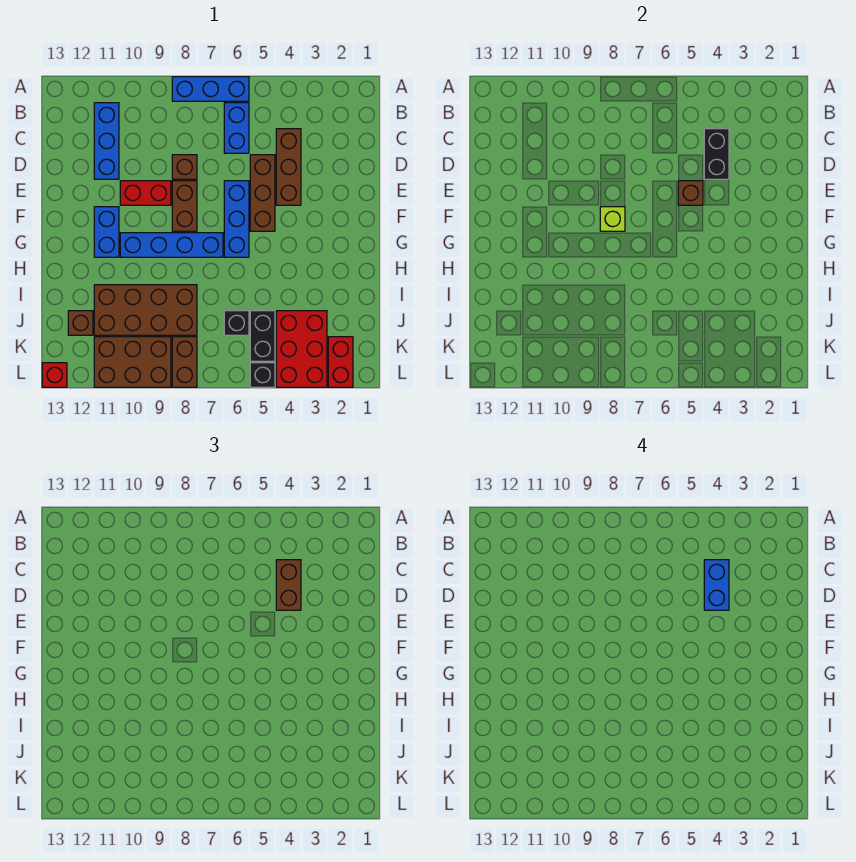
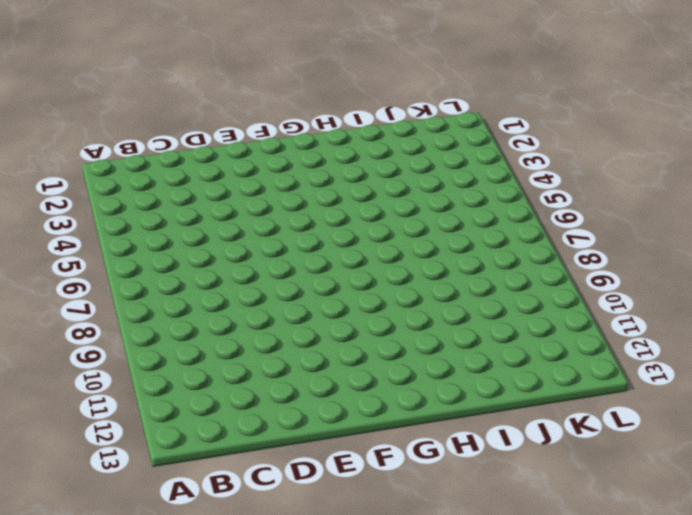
none -> blue 1x3 brick [172,77,249,101]
none -> blue 1x2 brick [224,103,249,153]
none -> blue 1x3 brick [94,103,119,179]

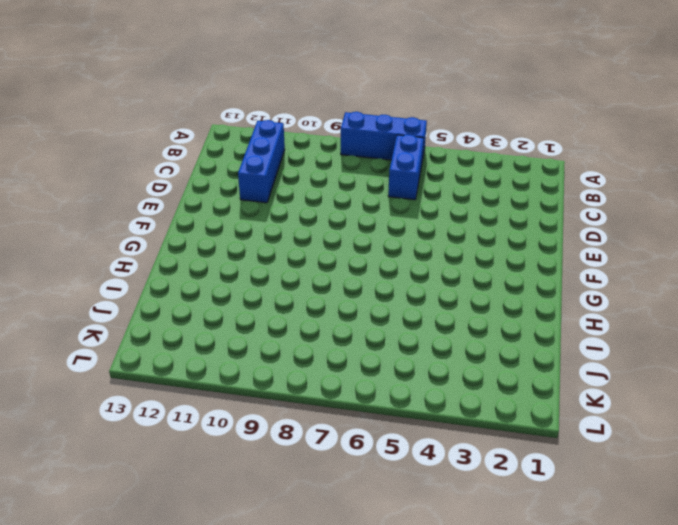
none -> brown 1x3 brick [276,129,301,205]
none -> brown 1x3 brick [250,155,275,231]
none -> brown 1x1 brick [172,155,197,179]

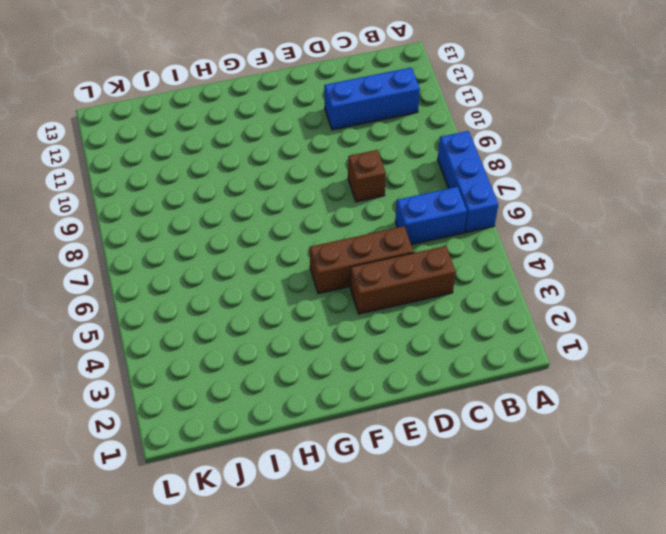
none -> blue 1x3 brick [224,181,249,257]
none -> brown 1x2 brick [172,181,197,231]
none -> red 1x2 brick [120,181,171,205]

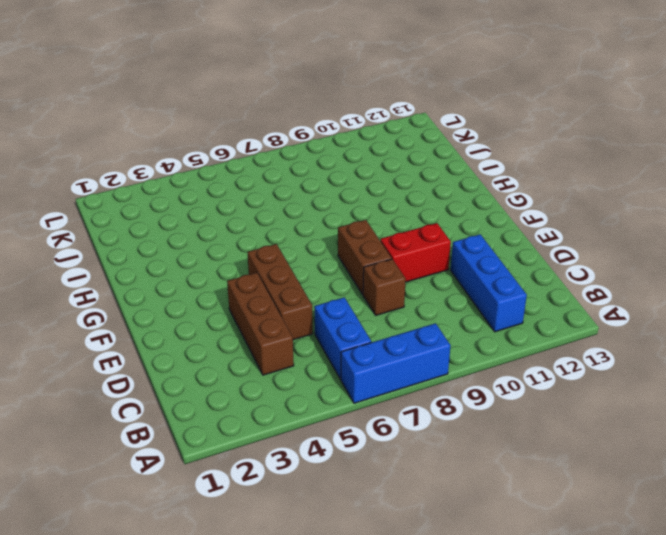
none -> blue 1x3 brick [224,181,249,257]
none -> blue 1x2 brick [94,207,119,257]
none -> blue 1x4 brick [120,233,223,257]

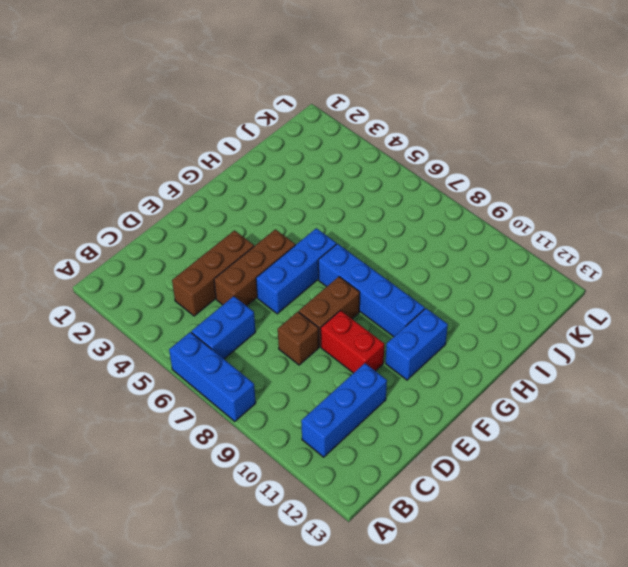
none -> brown 2x4 brick [94,285,197,335]
none -> red 2x3 brick [276,311,327,387]
none -> black 1x2 brick [250,311,275,361]

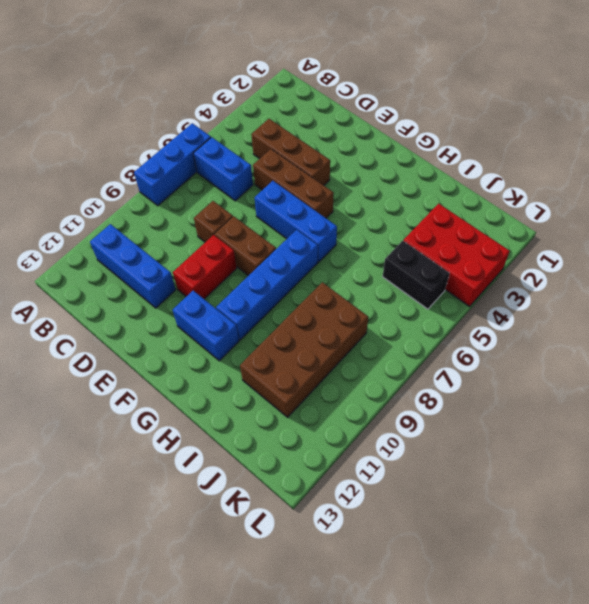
none -> black 1x1 brick [224,311,249,335]
none -> brown 1x1 brick [68,311,93,335]
none -> red 1x2 brick [328,337,353,387]

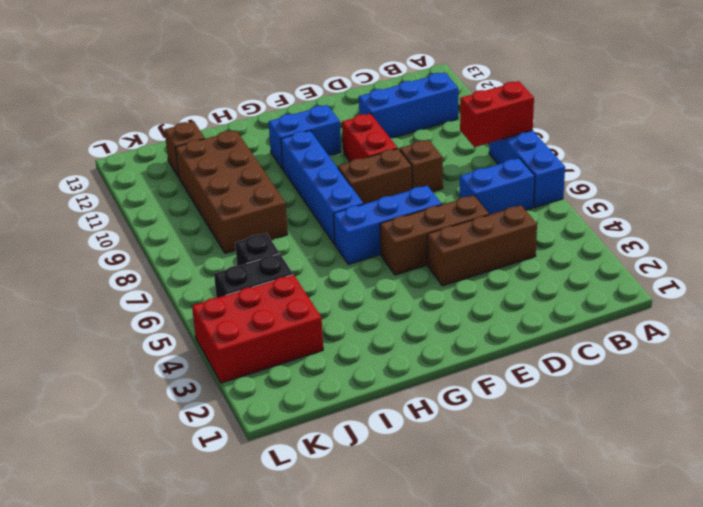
red 1x2 brick [460,81,534,147] -> red 1x2 brick moved to [328,337,353,387]
none -> brown 1x2 brick [172,337,197,387]
none -> brown 2x3 brick [94,337,171,387]
none -> black 1x1 brick [250,363,275,387]

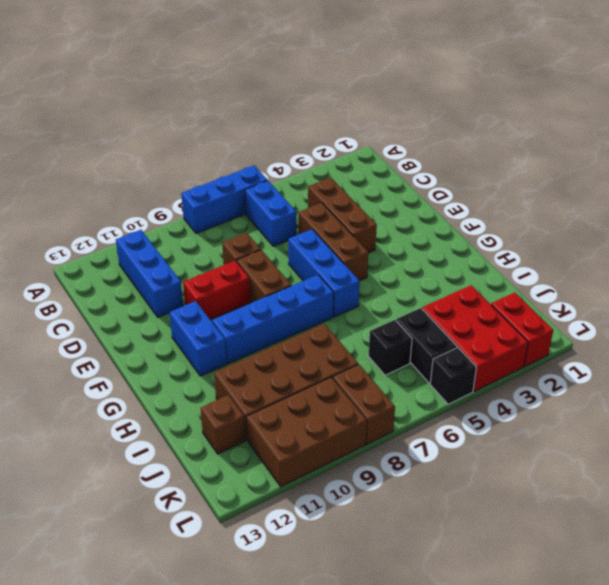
none -> red 1x1 brick [42,363,67,387]
none -> black 1x2 brick [704,129,729,179]
none -> brown 1x1 brick [678,181,703,205]

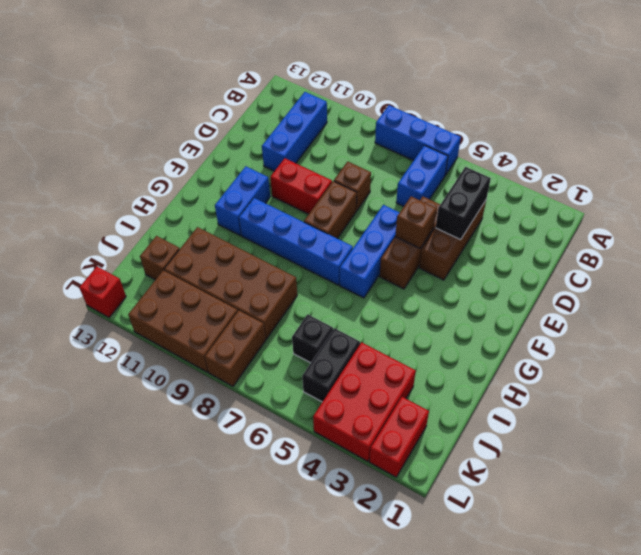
none -> black 1x1 brick [250,363,275,387]
none -> lime 1x1 brick [600,207,625,231]
none -> brown 1x2 brick [276,560,301,610]

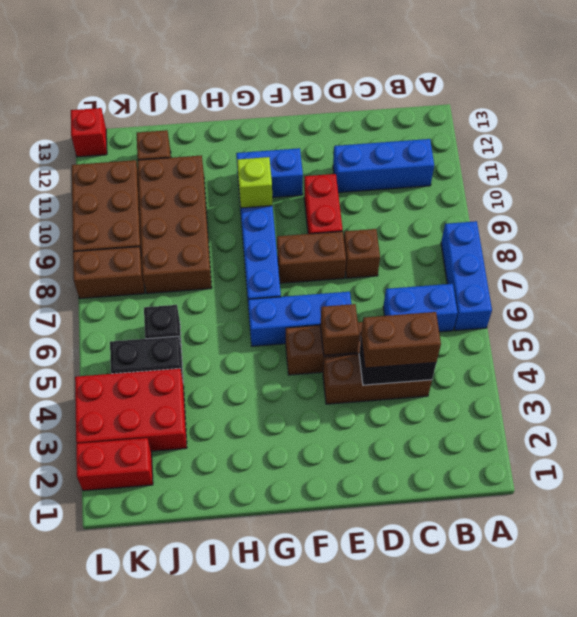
lime 1x1 brick [237,157,272,208] -> lime 1x1 brick moved to [600,207,625,231]
none -> black 1x1 brick [250,363,275,387]
none -> blue 1x2 brick [704,560,729,610]

